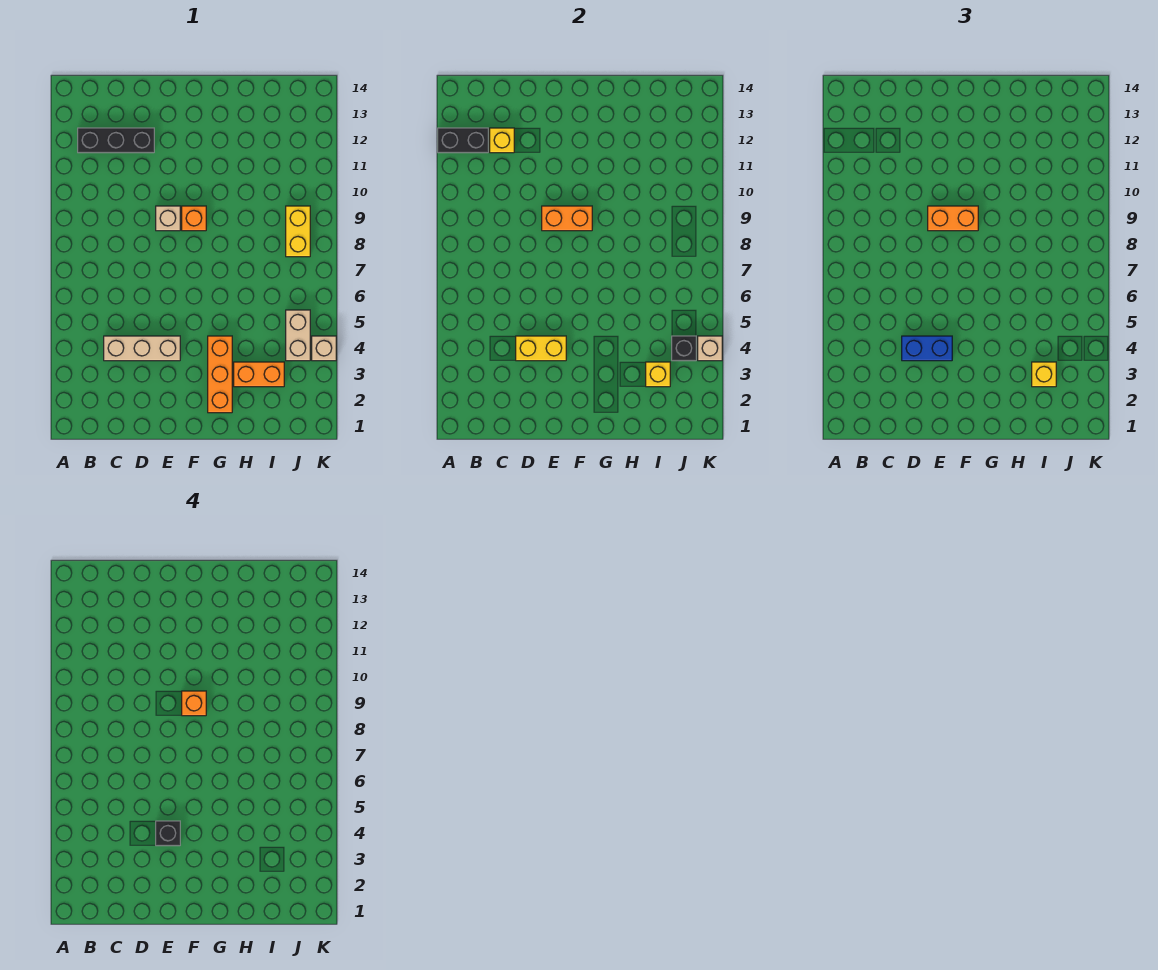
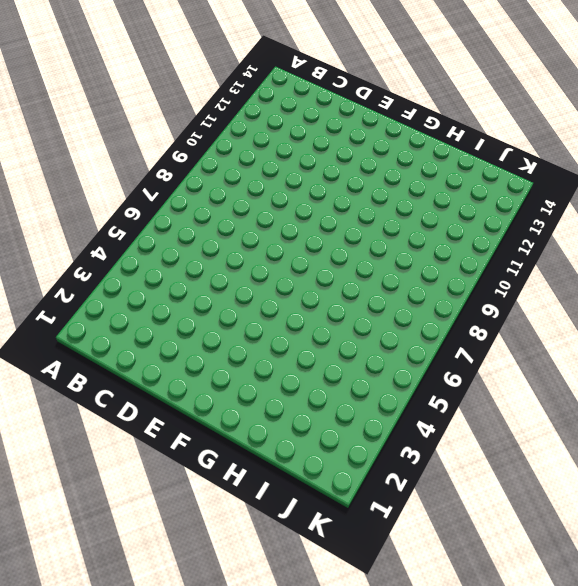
none -> black 1x3 brick [78,128,154,153]
none -> tan 1x3 brick [104,336,180,361]
none -> tan 1x1 brick [156,206,180,231]

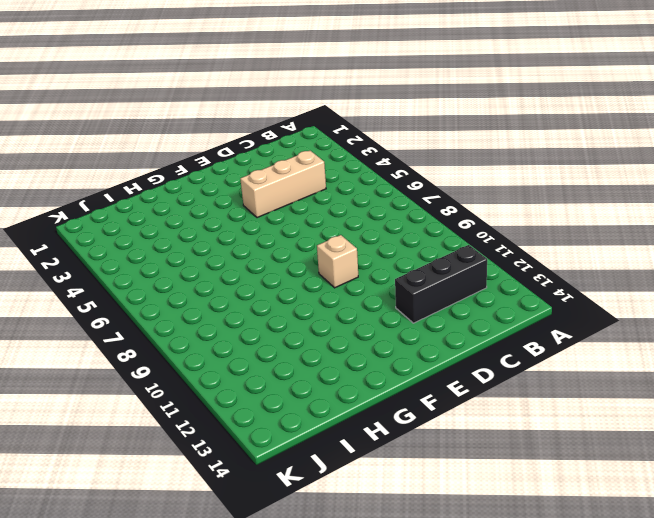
none -> orange 1x1 brick [182,206,206,231]
none -> orange 1x3 brick [208,336,232,413]
none -> orange 1x2 brick [234,362,284,387]

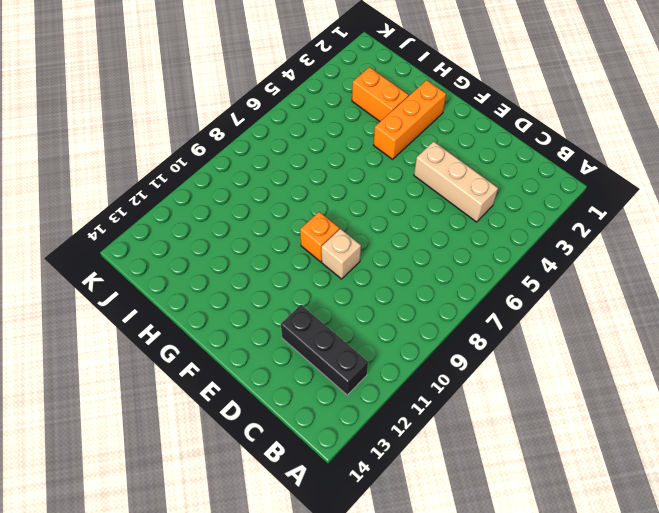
none -> tan 1x2 brick [286,310,310,361]
none -> yellow 1x2 brick [286,206,310,257]
none -> tan 1x1 brick [312,336,336,361]

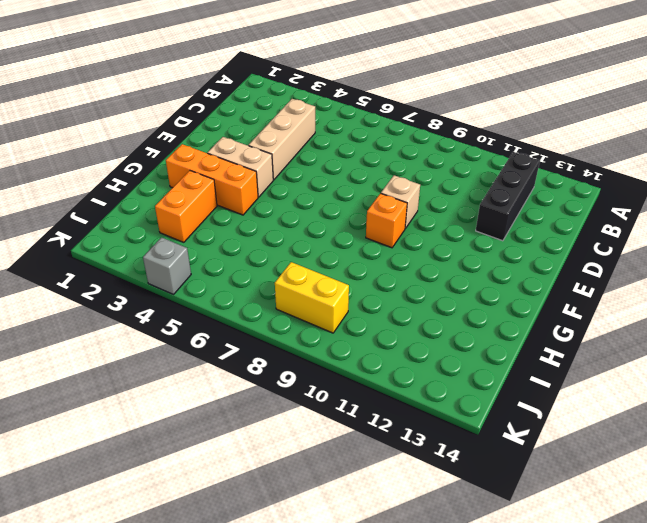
tan 1x2 brick [208,137,273,197] -> tan 1x2 brick moved to [286,310,310,361]
grey 1x1 brick [143,237,191,294] -> tan 1x1 brick [312,336,336,361]
none -> black 1x2 brick [438,128,488,153]
none -> yellow 1x1 brick [490,128,514,153]
none -> yellow 1x2 brick [516,336,566,361]

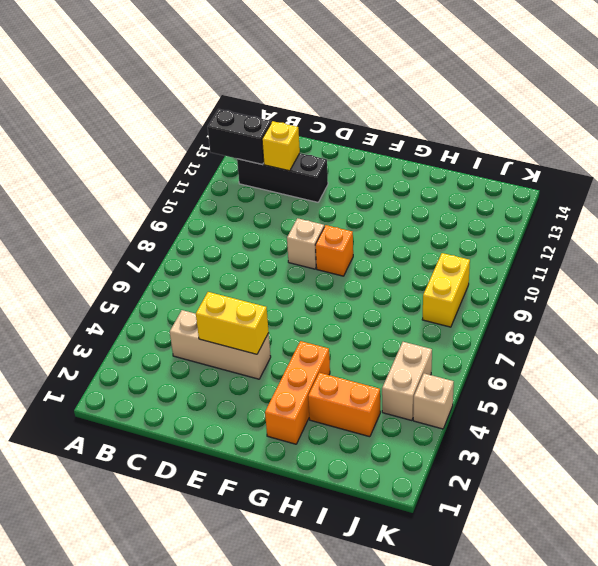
none -> orange 1x2 brick [542,206,592,231]
none -> yellow 1x1 brick [646,362,670,387]
none -> black 1x1 brick [672,336,696,361]

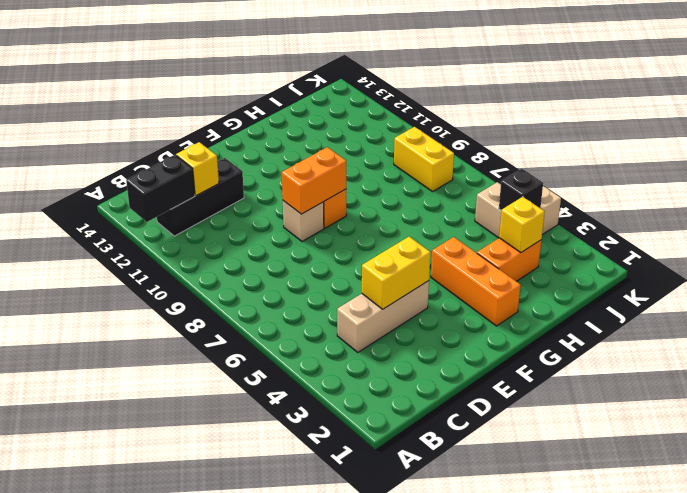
none -> tan 1x1 brick [698,336,722,361]
none -> blue 1x2 brick [902,336,952,361]
none -> orange 1x2 brick [928,206,978,231]

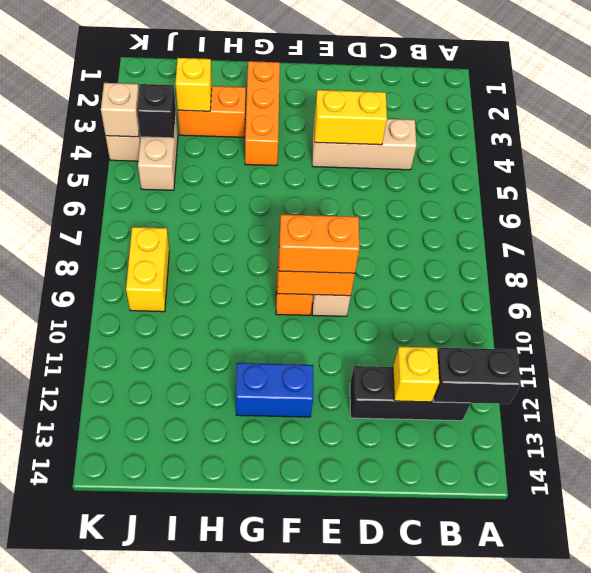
blue 1x2 brick [236,363,313,417] -> blue 1x2 brick moved to [902,336,952,361]
none -> yellow 1x1 brick [1032,362,1056,387]
none -> black 1x1 brick [156,821,180,846]
none -> orange 1x1 brick [182,691,206,716]

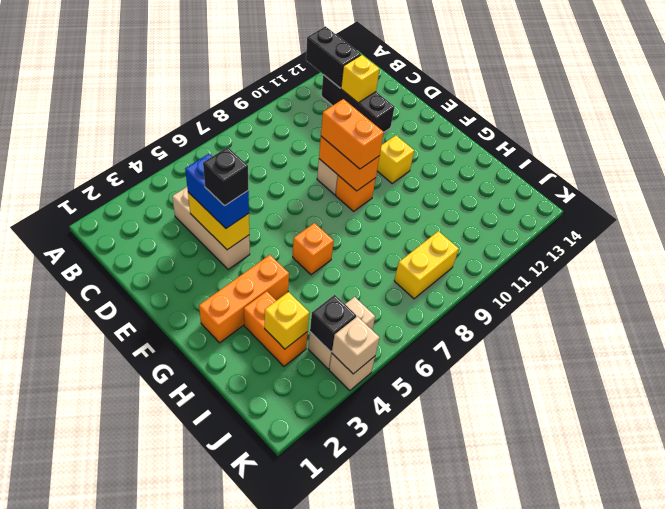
yellow 1x1 brick [377,135,414,183] -> yellow 1x1 brick moved to [1032,362,1056,387]
orange 1x1 brick [293,223,334,275] -> orange 1x1 brick moved to [182,691,206,716]

